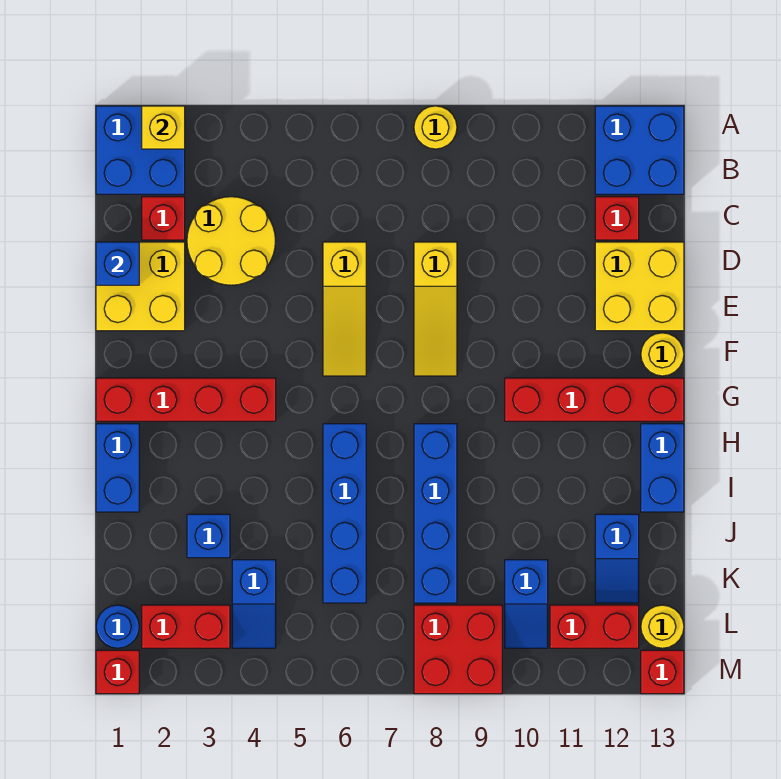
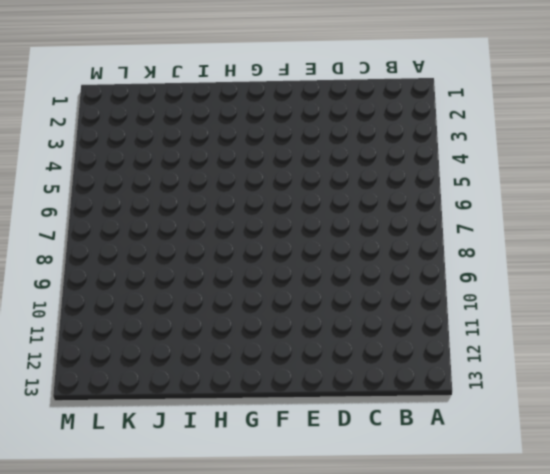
none -> blue 2x2 brick [96,106,185,194]
none -> yellow 1x1 round brick [414,106,457,149]
none -> blue 2x2 brick [595,106,684,194]
none -> red 1x1 brick [142,197,185,240]

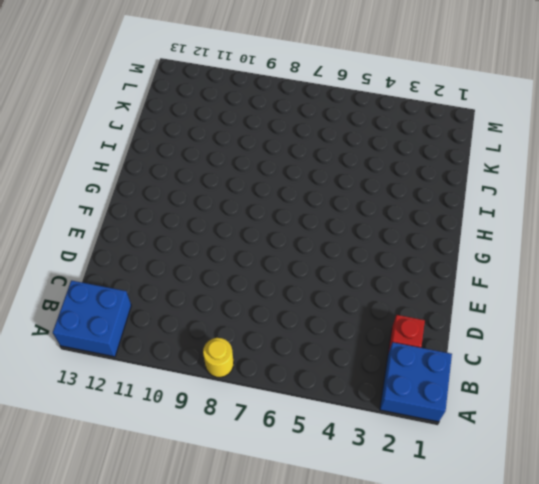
none -> yellow 2x2 round brick [187,197,275,285]
none -> red 1x1 brick [595,197,639,240]
none -> yellow 2x2 brick [96,242,185,331]
none -> yellow 1x3 slope [323,242,366,376]

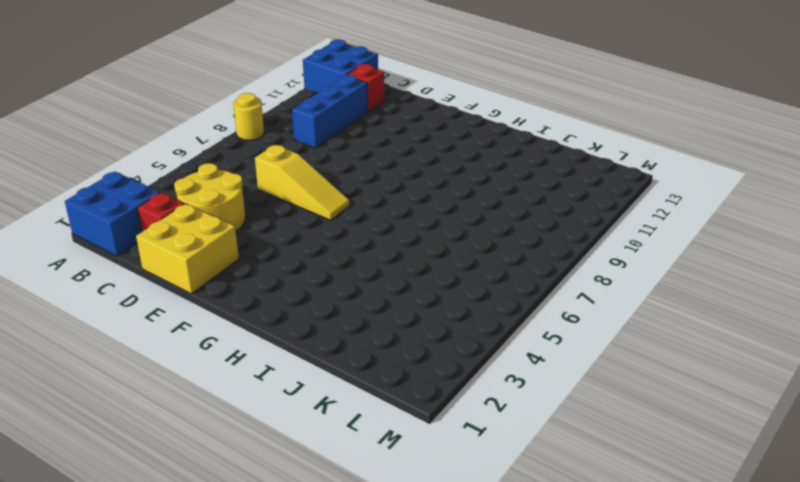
blue 1x3 brick [292,75,368,148] -> none
none -> yellow 1x3 slope [414,242,457,376]
none -> yellow 2x2 brick [595,242,684,331]
none -> yellow 1x1 round brick [641,333,684,376]
none -> red 1x4 brick [96,378,276,421]

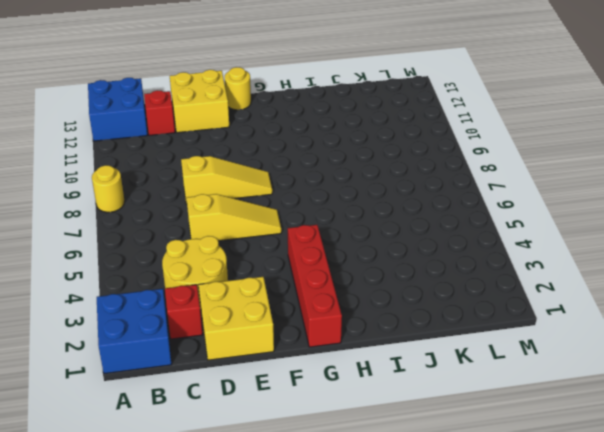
none -> red 1x4 brick [505,378,684,421]
none -> blue 1x2 brick [96,424,139,512]
none -> blue 1x4 brick [323,424,366,603]
none -> blue 1x4 brick [414,424,457,603]

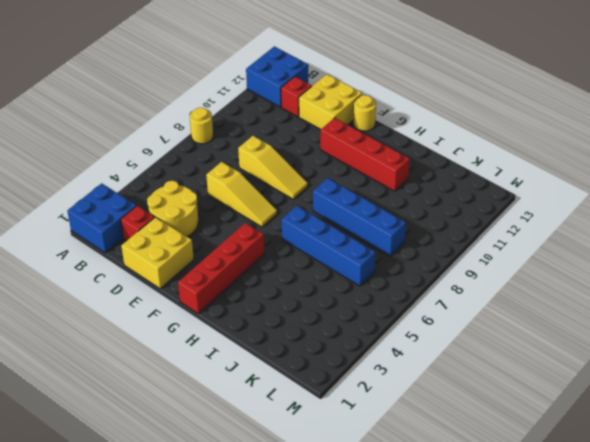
red 1x4 brick [320,118,410,191] -> red 1x4 brick turned to [505,378,684,421]
none -> blue 1x2 brick [96,424,139,512]
none -> blue 1x2 brick [641,424,684,512]
none -> blue 1x1 brick [187,514,230,558]
none -> blue 1x2 slope [595,514,639,603]

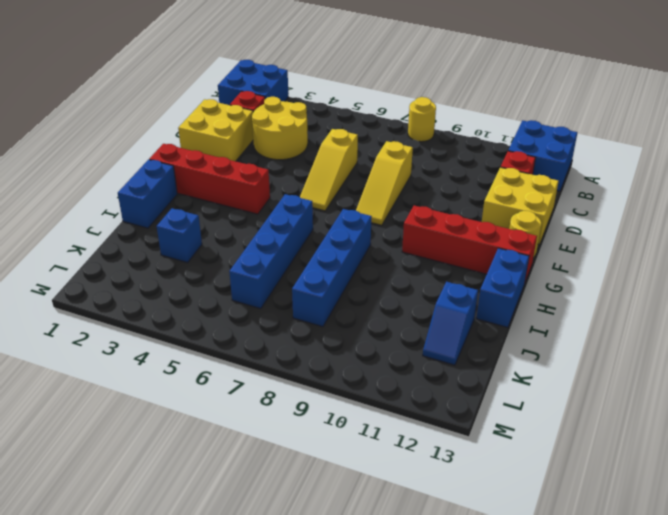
none -> blue 1x2 slope [232,560,276,648]
none -> blue 1x2 slope [505,560,548,648]
none -> blue 1x1 round brick [96,605,139,648]
none -> red 1x2 brick [142,605,230,648]

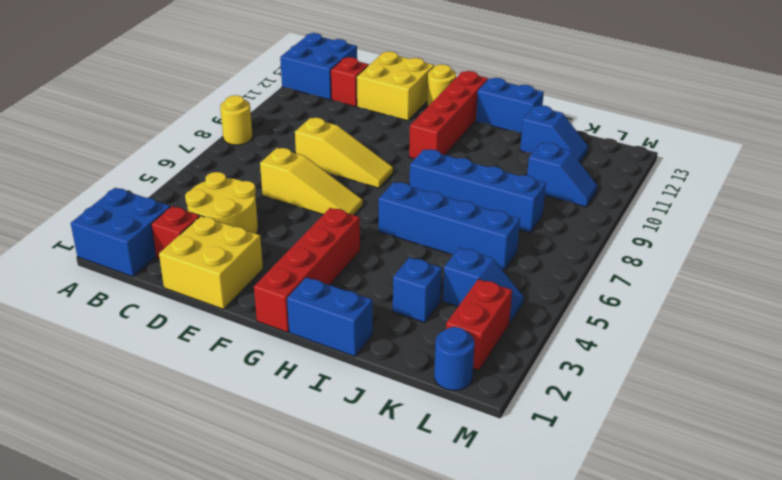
none -> red 2x2 brick [414,605,502,694]
none -> red 1x2 brick [550,605,639,648]
none -> yellow 1x1 round brick [641,605,684,648]
none -> red 1x1 brick [96,650,139,694]

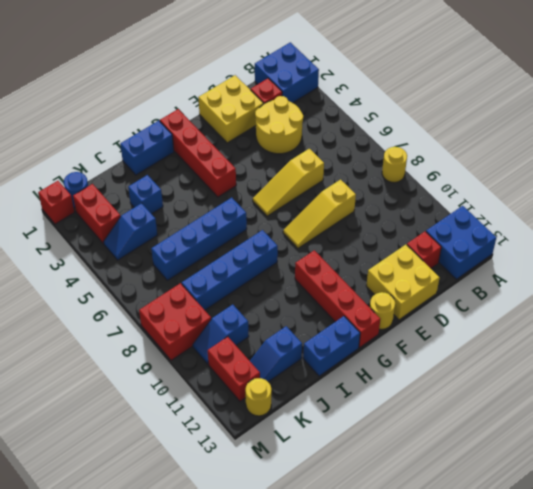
none -> red 1x1 brick [641,650,684,694]
none -> yellow 1x1 brick [142,106,185,149]
none -> blue 1x1 brick [96,242,139,285]

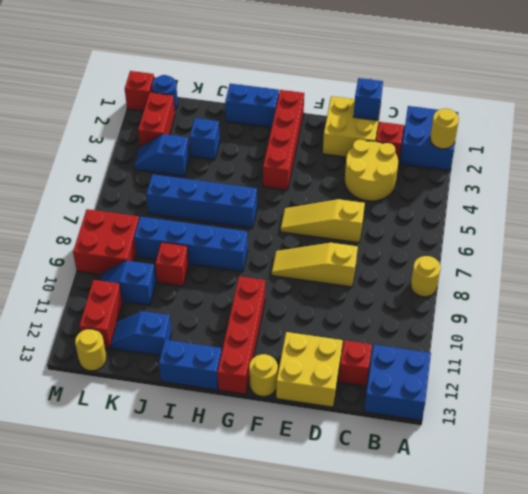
yellow 1x1 round brick [430,109,459,149] -> yellow 1x1 brick [142,106,185,149]
red 1x1 brick [156,242,189,286] -> red 1x1 brick moved to [641,650,684,694]

